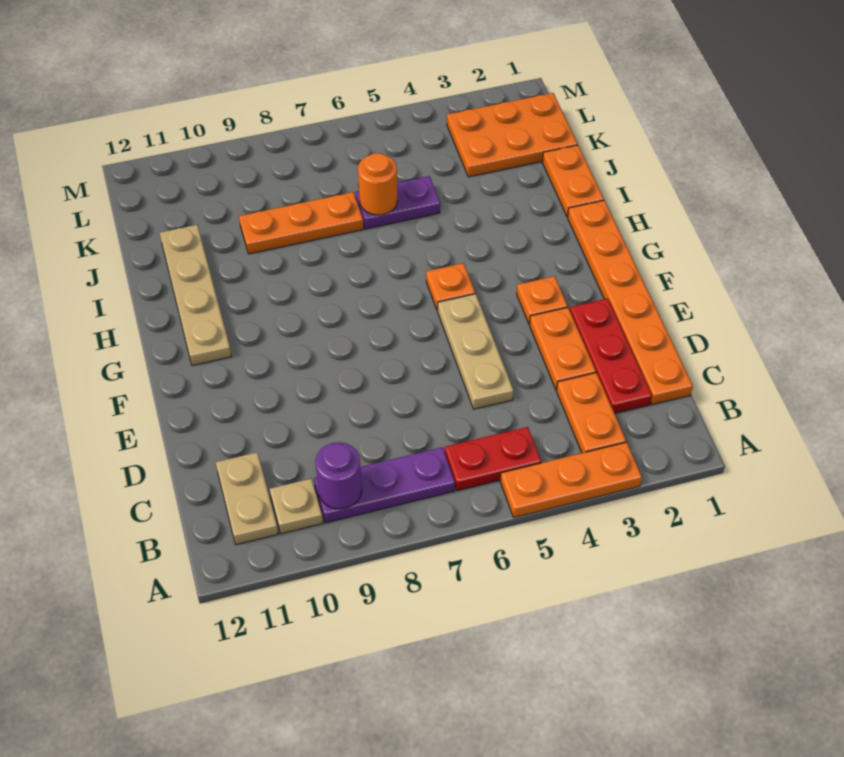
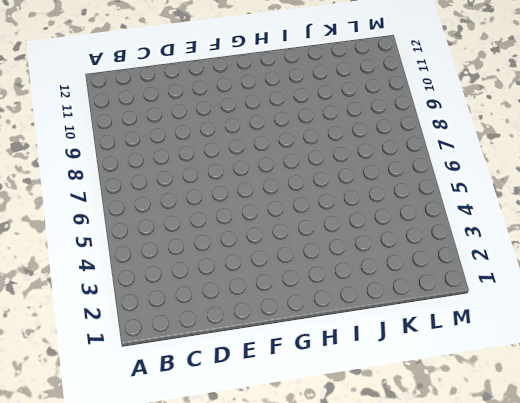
none -> orange 1x3 plate [500,442,642,517]
none -> orange 1x2 plate [557,373,626,453]
none -> red 1x2 plate [445,427,541,491]

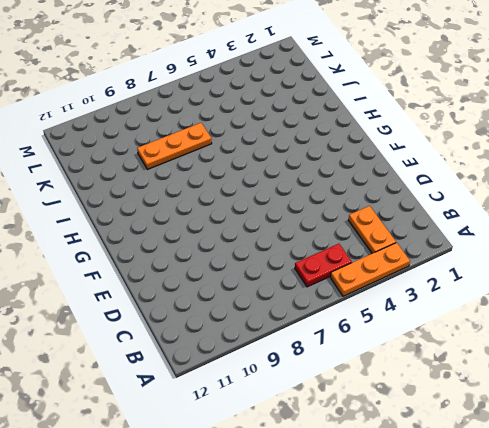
none -> purple 1x3 plate [314,447,455,523]
none -> tan 1x1 plate [270,479,323,534]
none -> tan 1x2 plate [216,452,278,545]

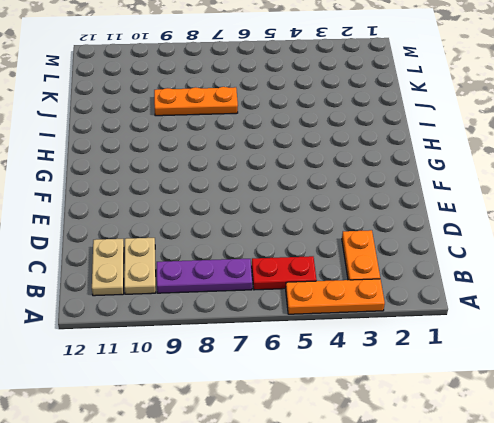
tan 1x2 plate [124,238,156,294] -> tan 1x1 plate [270,479,323,534]
none -> orange 1x6 plate [568,200,693,404]
none -> red 1x3 plate [570,298,652,414]
none -> orange 1x2 plate [530,308,596,390]

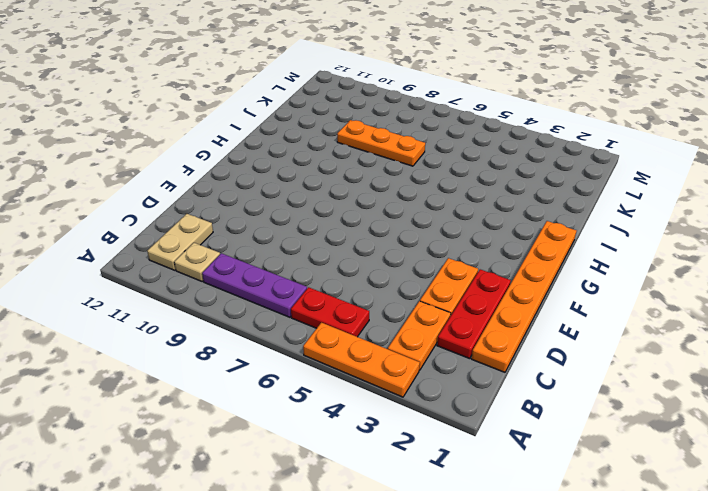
none -> tan 1x3 plate [438,294,514,409]
none -> orange 1x1 plate [517,276,568,324]
none -> orange 1x1 plate [426,263,475,311]

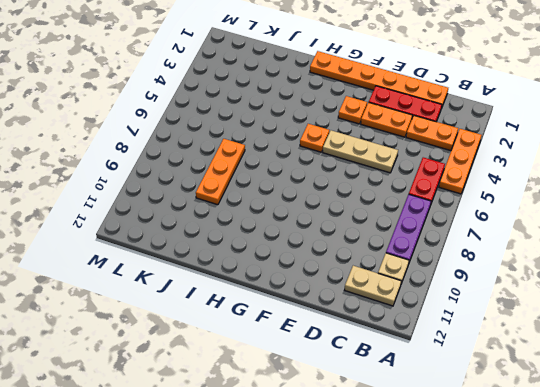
none -> tan 1x4 plate [160,225,231,366]
none -> orange 1x2 plate [542,145,604,217]
none -> purple 1x2 plate [356,176,440,229]

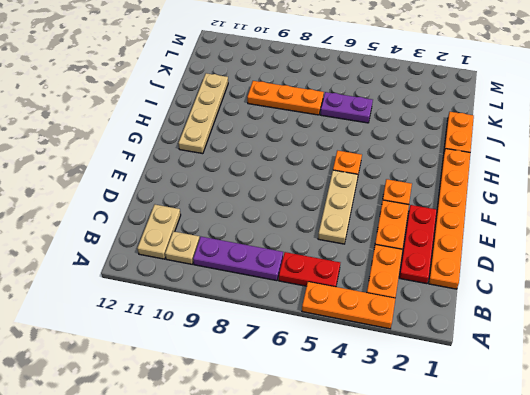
none -> orange 2x3 plate [447,93,578,177]
none -> purple 1x1 round brick [315,442,362,509]
none -> orange 1x1 round brick [358,153,397,215]

